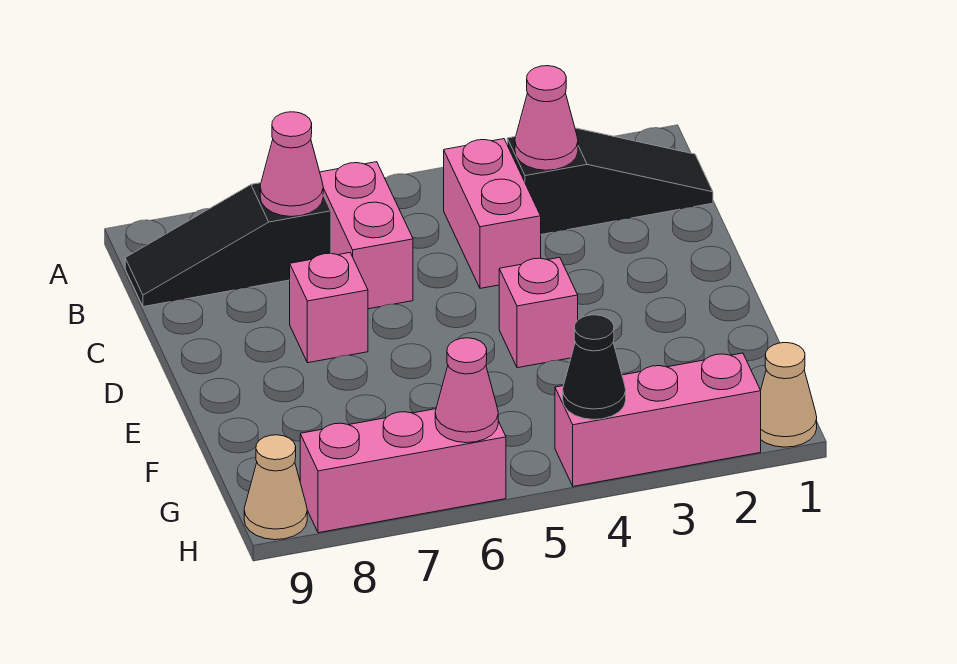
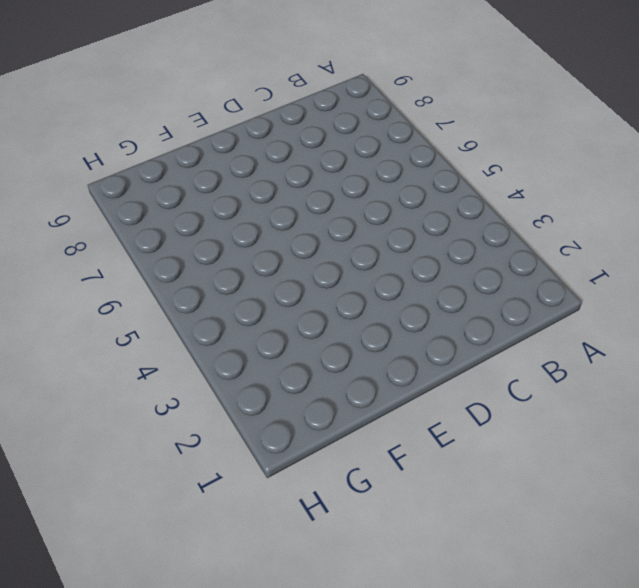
none -> black 1x3 slope [507,128,713,234]
none -> pink 1x2 brick [444,139,541,288]
none -> pink 1x2 brick [320,162,413,309]

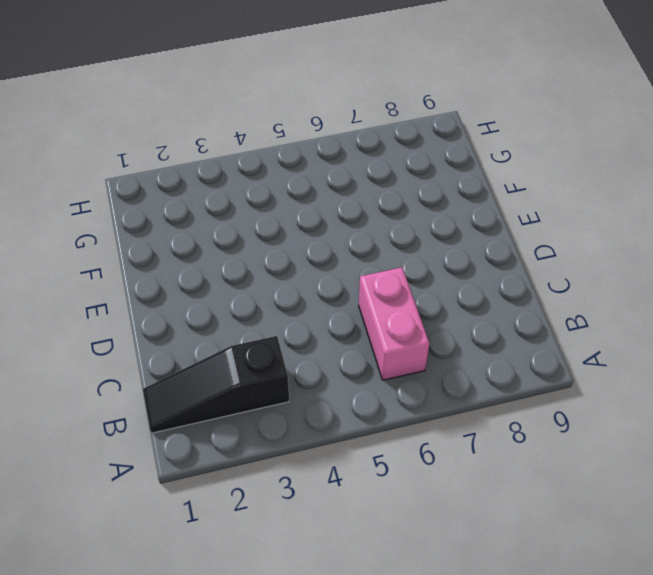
none -> pink 1x2 brick [444,139,541,288]
none -> black 1x3 slope [125,183,331,307]
none -> pink 1x1 brick [290,253,368,363]

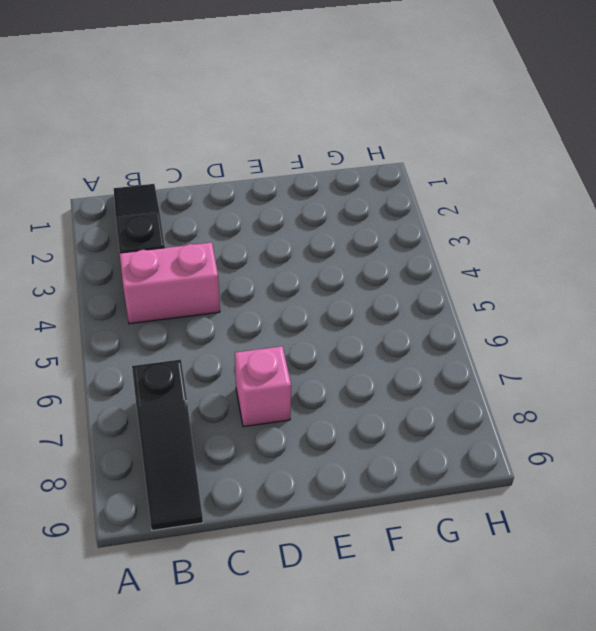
none -> pink 1x2 brick [320,162,413,309]
none -> pink 1x1 brick [499,257,578,368]
none -> tan 1x1 cone [761,343,817,447]

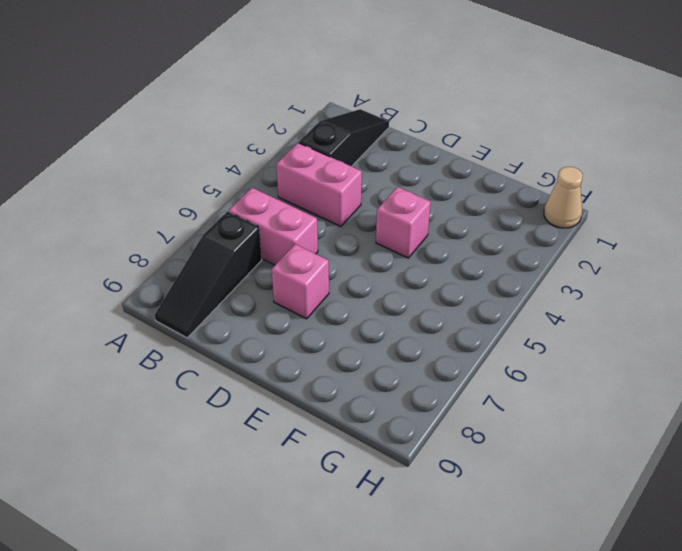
none -> pink 1x3 brick [555,353,761,486]
none -> pink 1x3 brick [300,409,506,533]
none -> tan 1x1 cone [244,435,307,540]

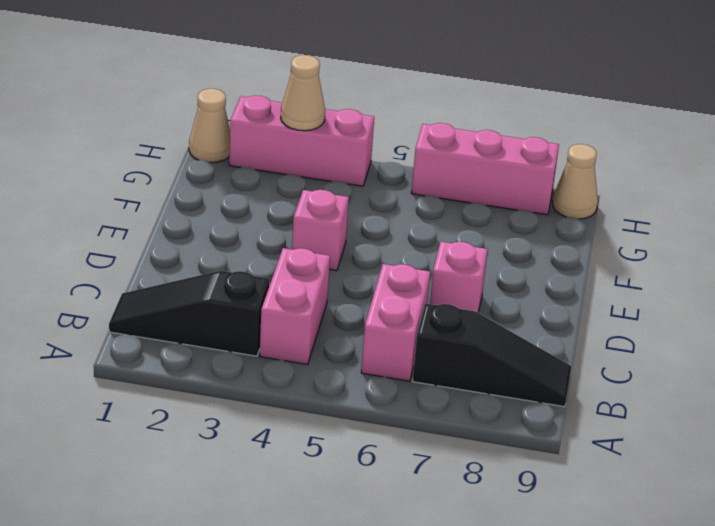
tan 1x1 cone [281,55,325,131] -> none
none -> pink 1x1 cone [515,66,578,170]
none -> pink 1x1 cone [260,112,323,217]
none -> black 1x1 cone [563,315,626,420]

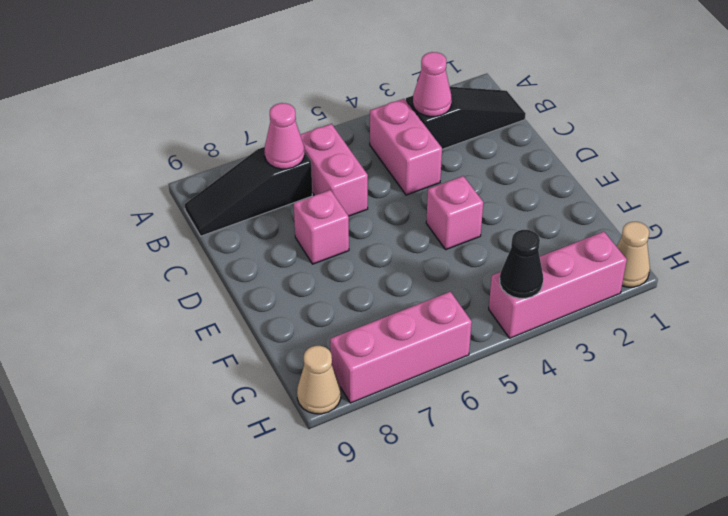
none -> pink 1x1 cone [435,338,498,443]

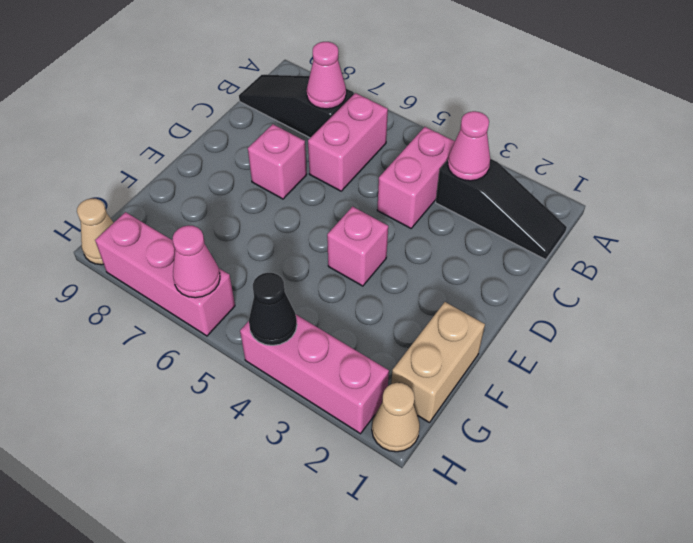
tan 1x2 brick [391,302,485,423] -> none

